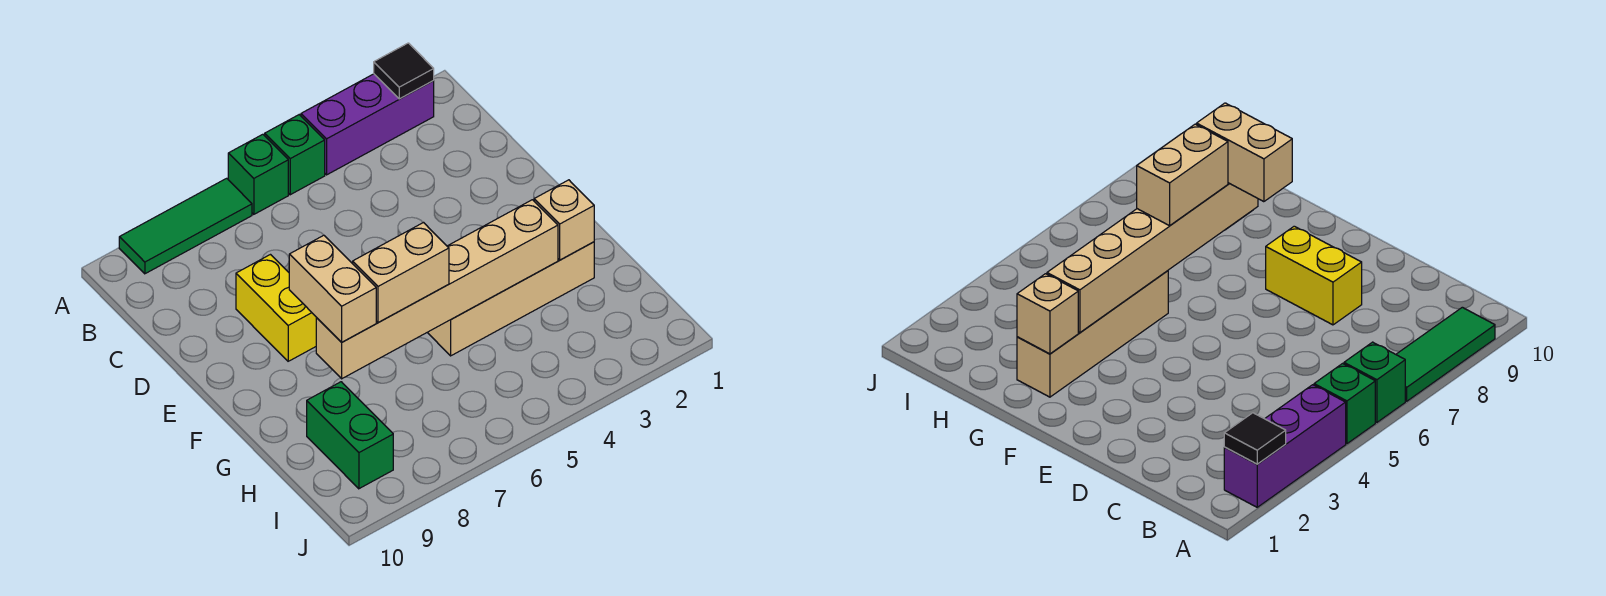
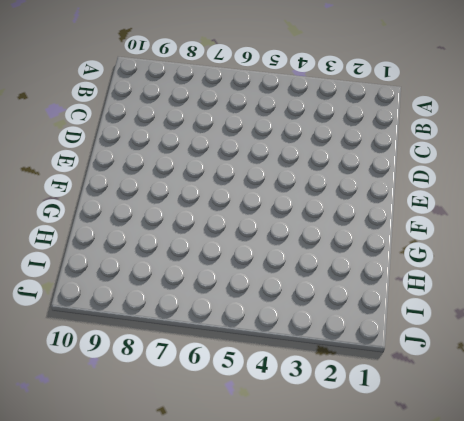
none -> purple 1x3 brick [301,74,434,175]
none -> green 1x1 brick [265,115,325,195]
none -> green 1x1 brick [228,134,288,214]

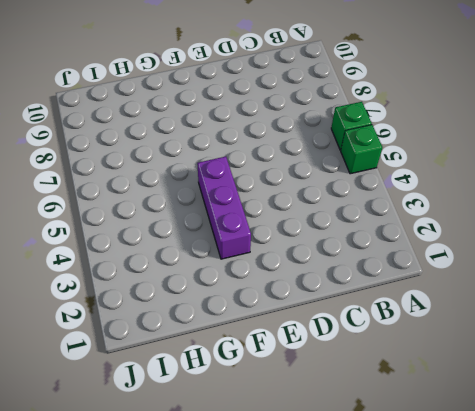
purple 1x3 brick [197,157,251,259] -> purple 1x3 brick moved to [301,74,434,175]
none -> green 1x3 tile [119,178,252,274]
none -> yellow 1x2 brick [236,255,316,361]
none -> tan 1x4 brick [427,242,594,356]

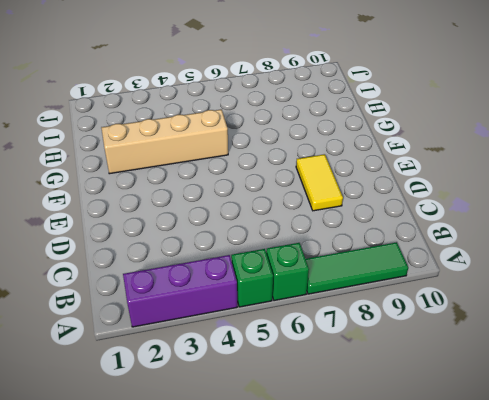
yellow 1x2 tile [296,154,343,211] -> yellow 1x2 brick [236,255,316,361]
none -> green 1x2 brick [307,382,393,489]
none -> black 1x1 tile [374,43,434,99]
none -> tan 1x1 brick [534,180,594,260]

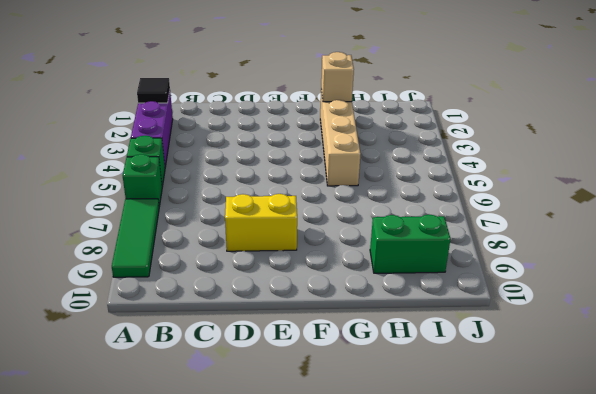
none -> tan 1x6 brick [316,200,558,379]
none -> tan 1x2 brick [289,235,376,342]
none -> tan 1x2 brick [353,223,449,323]

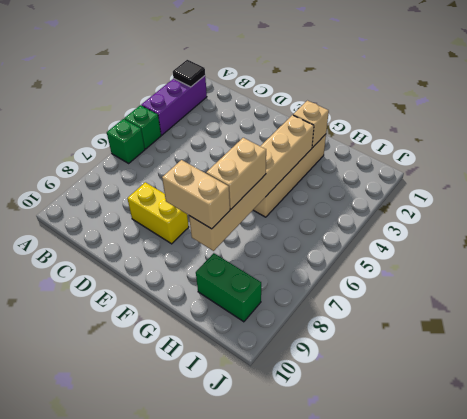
none -> green 1x3 tile [119,178,252,274]

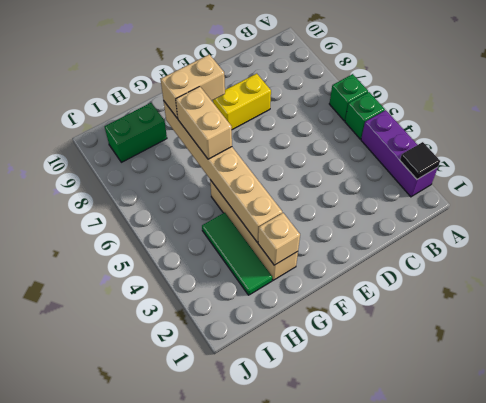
green 1x3 tile [202,213,272,295] -> green 1x3 tile moved to [119,178,252,274]

